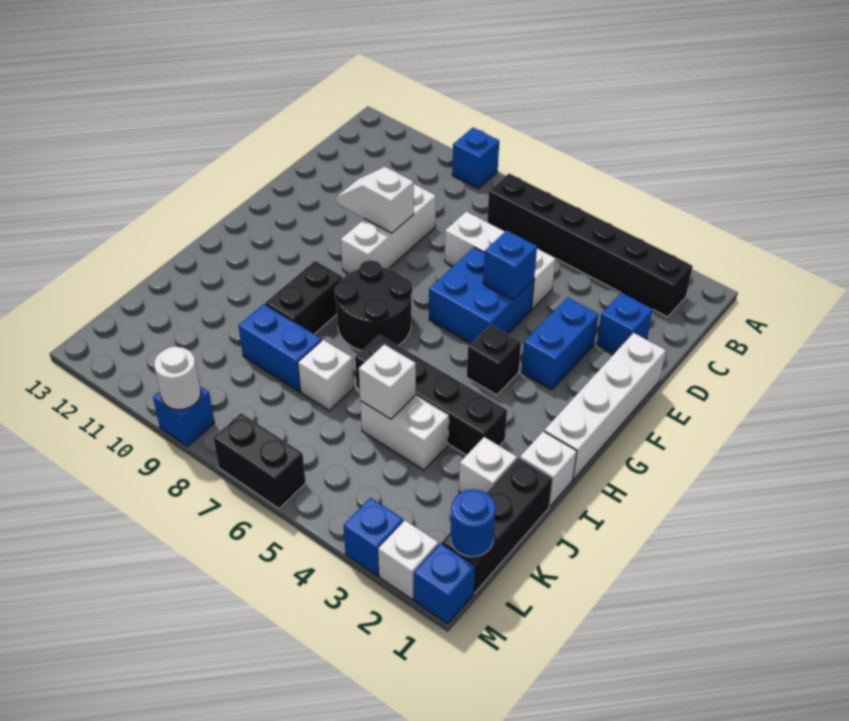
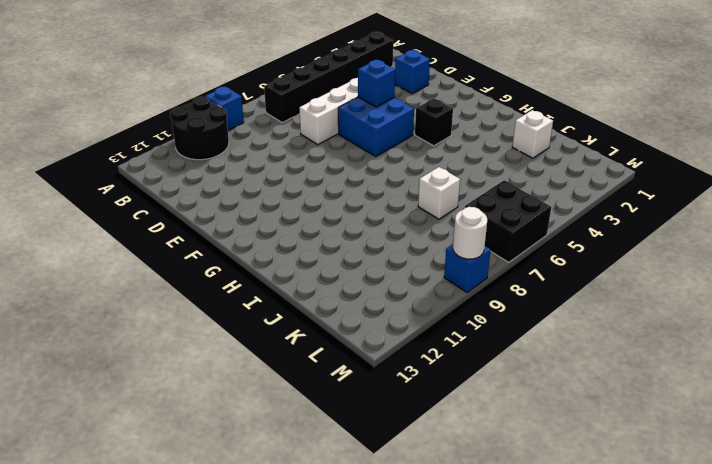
black 2x2 round brick [170,97,229,160] -> black 2x2 round brick moved to [334,260,412,350]
black 2x2 brick [465,180,551,262] -> black 1x2 brick [213,413,306,509]
none -> white 1x3 brick [341,184,436,274]
none -> white 1x4 brick [544,333,666,479]
none -> blue 1x2 brick [521,297,598,390]

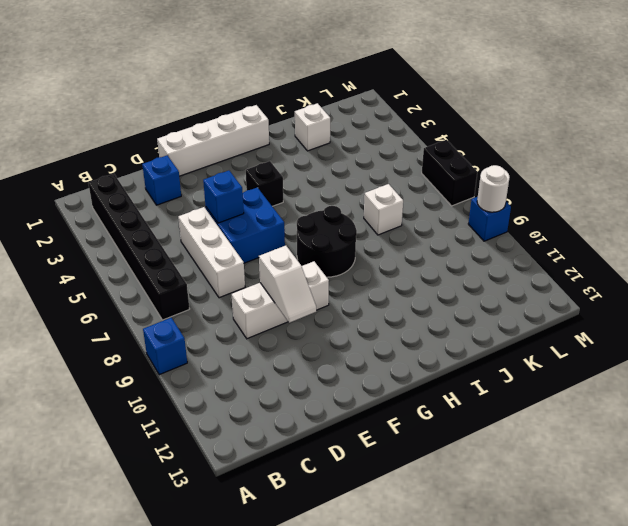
none -> blue 1x2 brick [521,297,598,390]
none -> black 1x2 brick [265,261,343,334]
none -> white 1x1 brick [520,431,577,506]

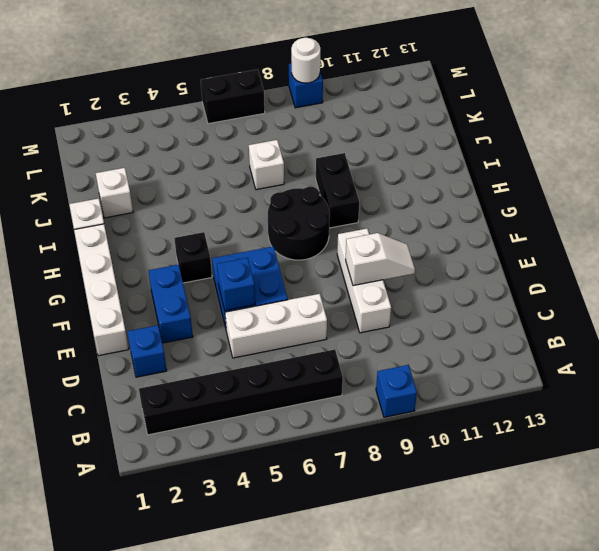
none -> black 1x4 brick [355,335,507,455]
none -> black 1x3 brick [442,458,553,593]
none -> white 1x2 brick [360,395,449,470]

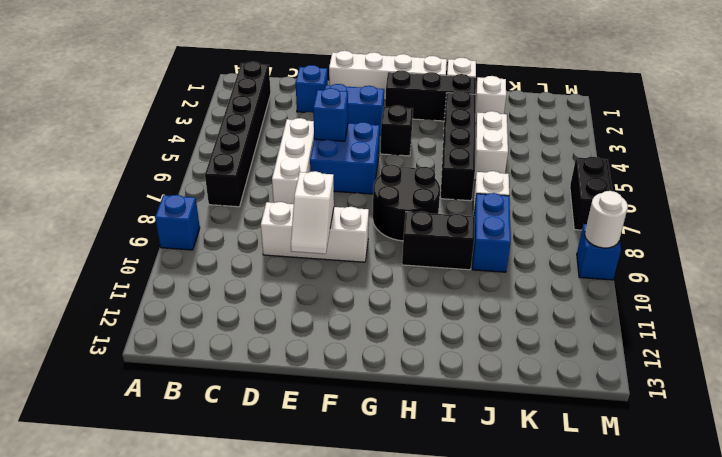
black 1x3 brick [385,70,476,121] -> black 1x3 brick moved to [442,458,553,593]
none -> blue 1x1 brick [414,544,475,624]
none -> white 1x1 brick [378,520,439,599]
none -> blue 1x1 brick [343,498,403,576]

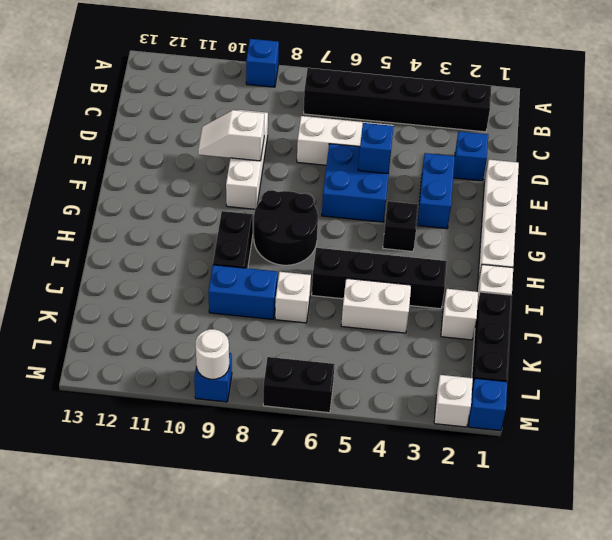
none -> blue 1x1 brick [343,498,403,576]
none -> white 1x1 brick [359,344,416,419]
none -> blue 1x1 round brick [450,489,496,557]

